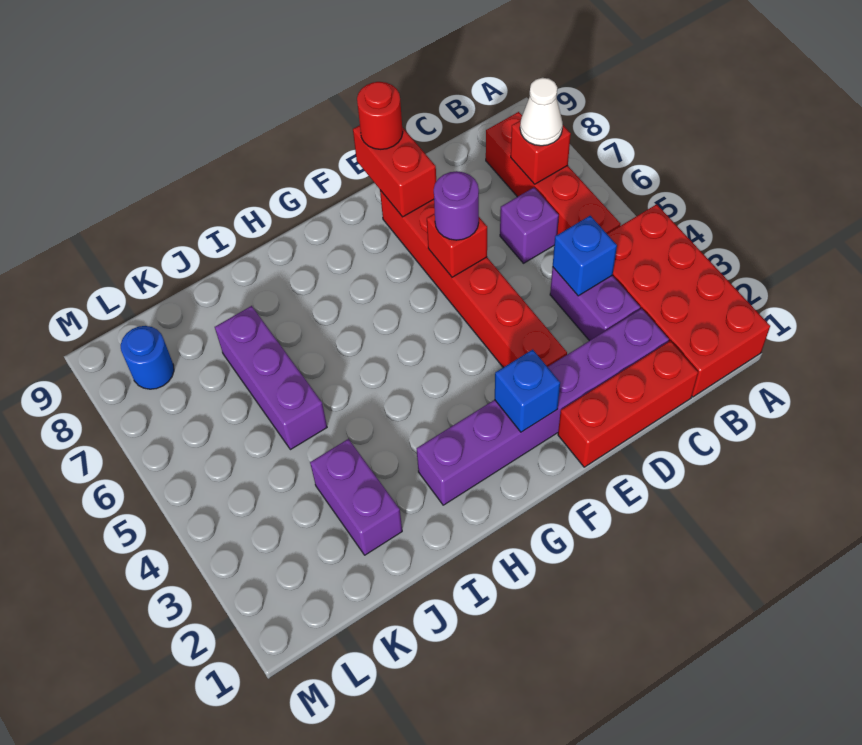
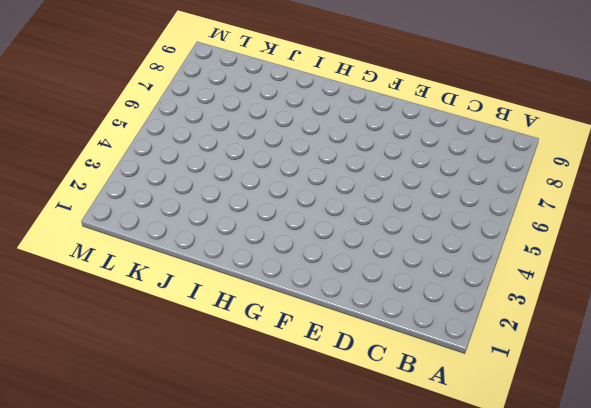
none -> red 2x4 brick [607,204,770,397]
none -> red 1x4 brick [486,112,621,235]
none -> red 1x3 brick [558,341,698,467]

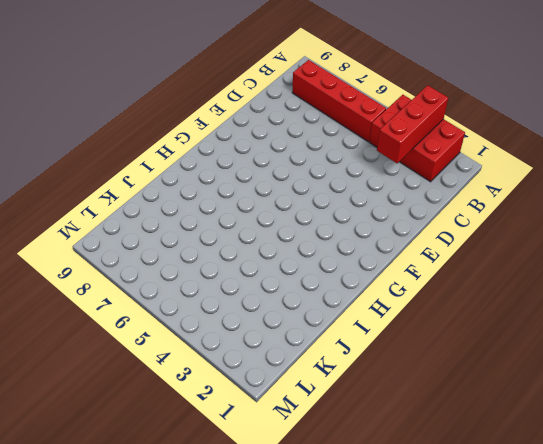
red 2x3 brick [369,95,465,182] -> red 2x4 brick [607,204,770,397]
red 1x3 brick [377,85,448,163] -> red 1x3 brick moved to [558,341,698,467]
none -> purple 1x6 brick [417,309,669,505]
none -> purple 1x2 brick [550,267,640,341]
none -> purple 1x1 brick [500,188,559,263]

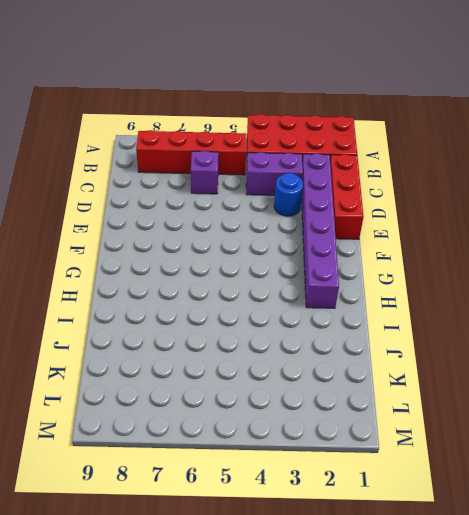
blue 1x1 round brick [274,173,303,216] -> blue 1x1 round brick moved to [121,326,174,389]
none -> red 1x6 brick [380,190,567,367]
none -> purple 1x2 brick [310,439,402,555]
none -> purple 1x3 brick [215,306,327,450]

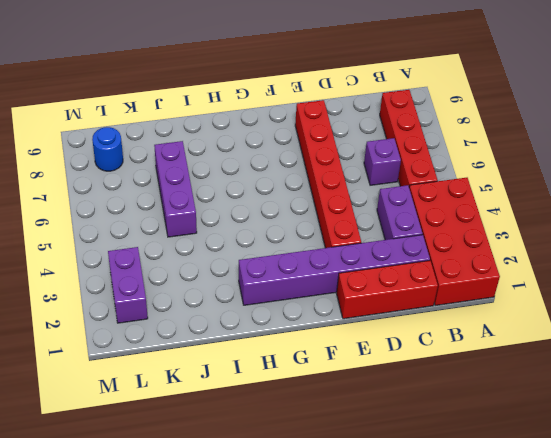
purple 1x2 brick [108,247,148,323] -> purple 1x2 brick moved to [310,439,402,555]
none -> red 1x1 brick [511,121,571,184]
none -> blue 1x1 brick [553,216,617,296]
none -> red 1x1 brick [427,214,487,277]

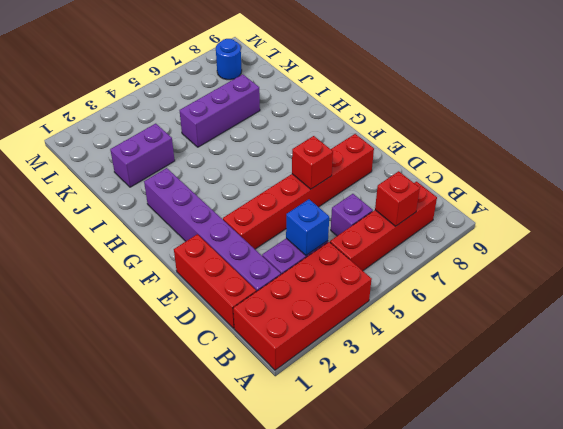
none -> red 1x2 brick [353,125,436,217]
none -> blue 1x1 brick [495,350,560,432]
none -> white 1x1 cone [520,78,563,146]

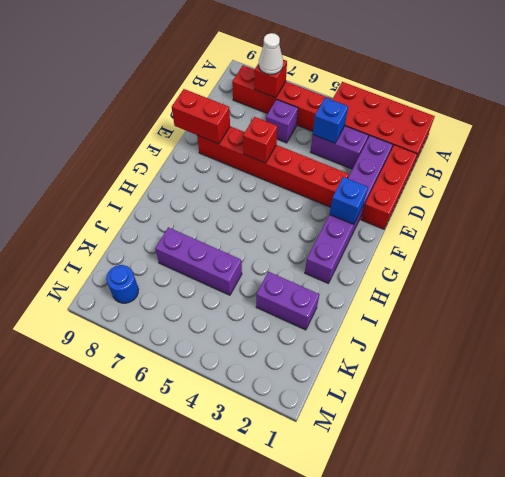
none -> purple 1x1 round brick [434,171,479,240]
none -> red 1x1 round brick [357,82,403,149]

